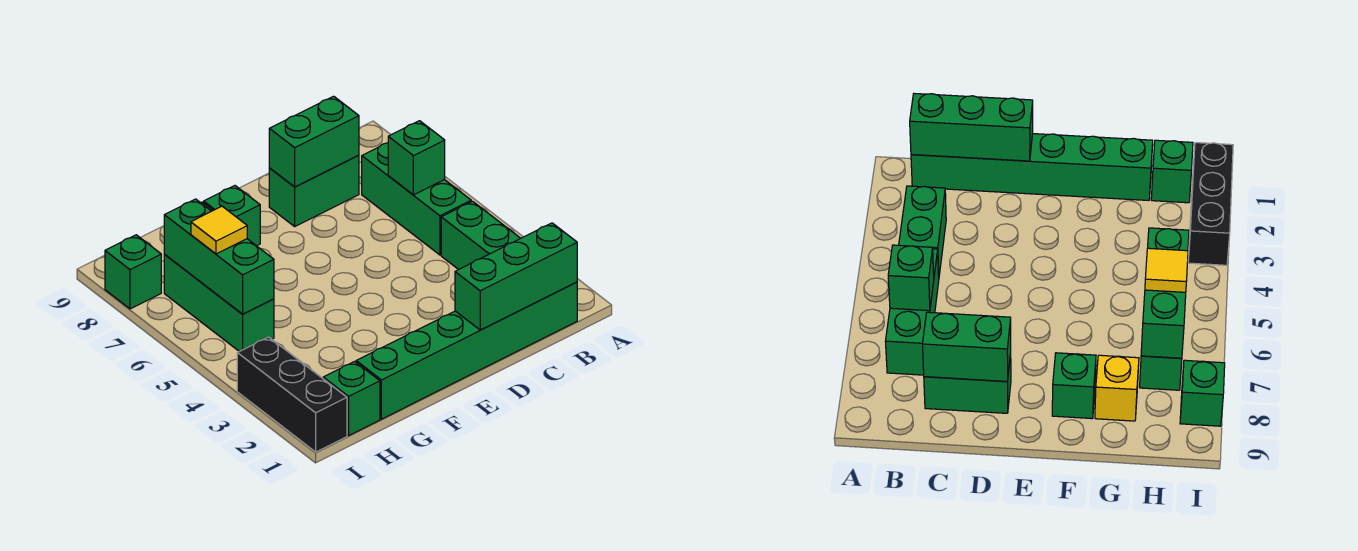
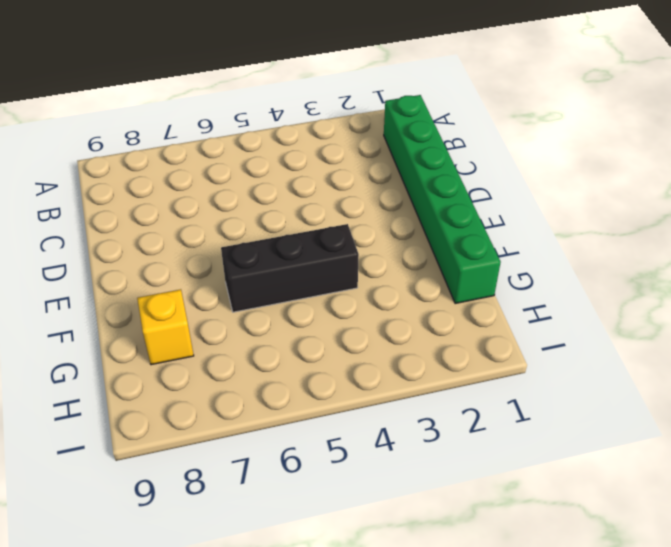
black 1x3 brick [221,224,359,312] -> black 1x3 brick moved to [237,337,347,452]
none -> green 1x2 brick [441,201,520,270]
none -> green 1x3 brick [362,143,471,255]
none -> green 1x2 brick [269,155,359,226]

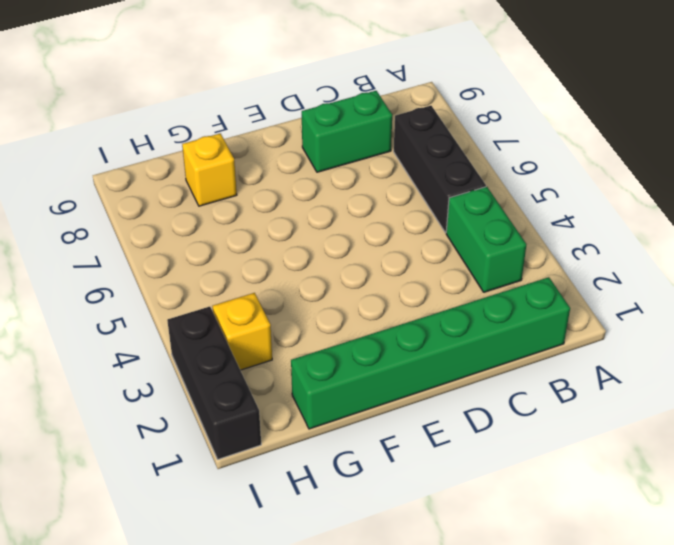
black 1x3 brick [394,106,486,233] -> green 1x3 brick [362,143,471,255]
yellow 1x1 brick [212,293,272,370] -> none
none -> green 1x1 brick [204,186,260,246]
none -> green 1x1 brick [323,361,380,436]
none -> green 1x3 brick [164,255,274,352]

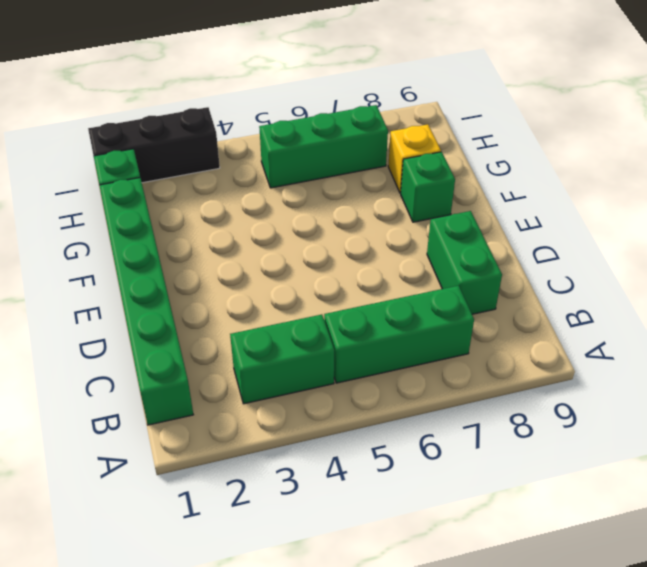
none -> green 1x1 brick [105,235,161,309]
none -> green 1x3 brick [455,223,577,330]
none -> green 1x1 brick [388,121,445,195]

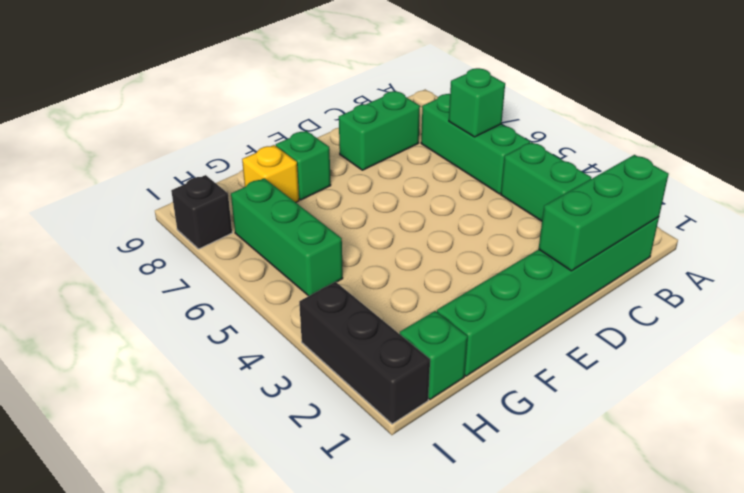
black 1x1 brick [171,175,232,249] -> green 1x1 brick [105,235,161,309]
none -> green 1x2 brick [269,96,359,187]
none -> green 1x3 brick [164,199,274,314]
none -> yellow 1x1 tile [191,206,247,254]

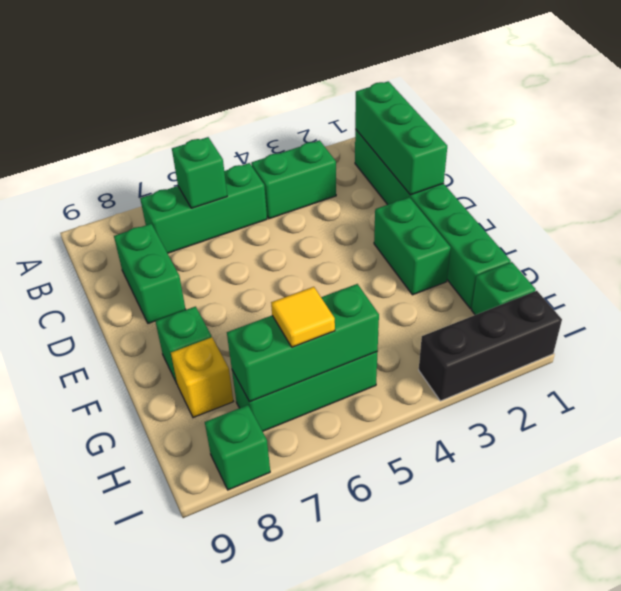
green 1x2 brick [374,197,451,295] -> green 1x2 brick moved to [269,96,359,187]

